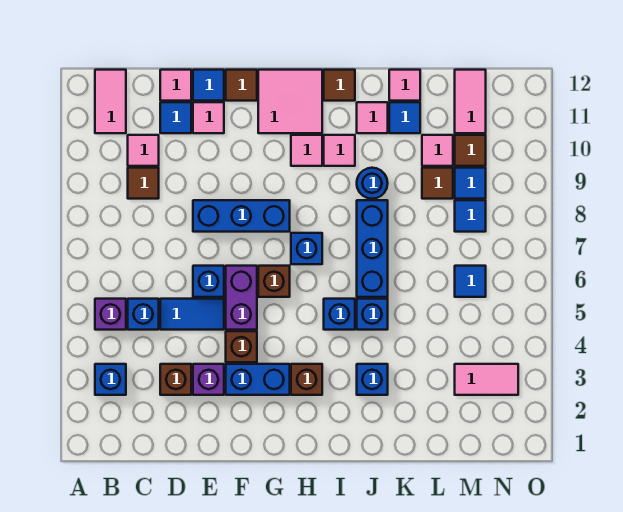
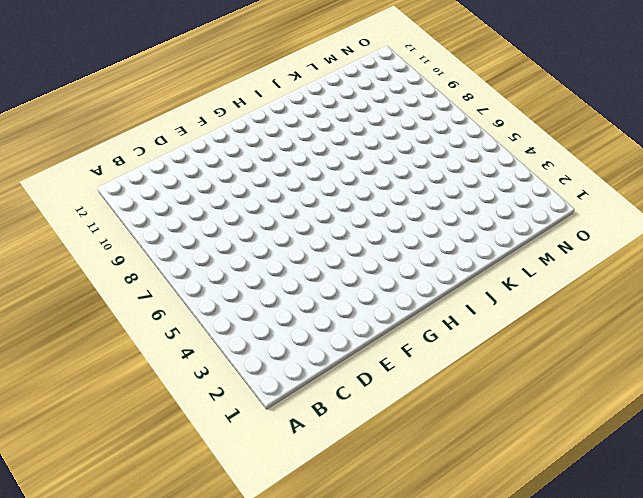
none -> blue 1x1 brick [95,364,126,395]
none -> purple 1x1 brick [95,299,126,330]
none -> pink 1x2 tile [95,70,126,133]
none -> blue 1x1 brick [128,299,159,330]

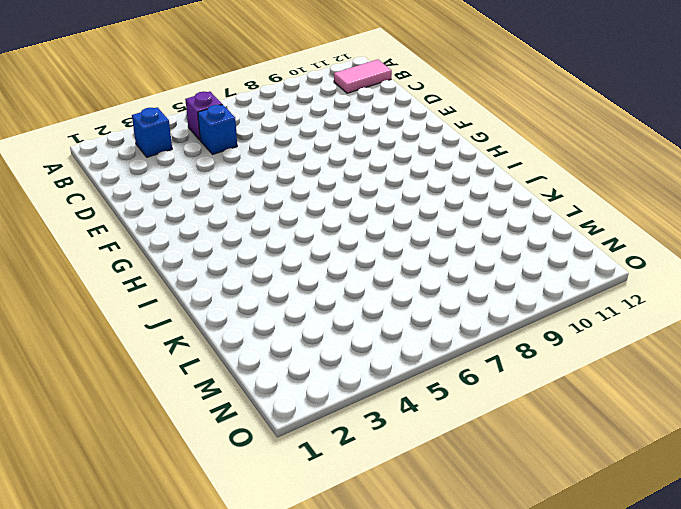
none -> brown 1x1 tile [128,168,159,199]
none -> pink 1x1 tile [128,135,159,166]
none -> brown 1x1 brick [160,364,191,395]
none -> blue 1x2 tile [160,299,224,330]

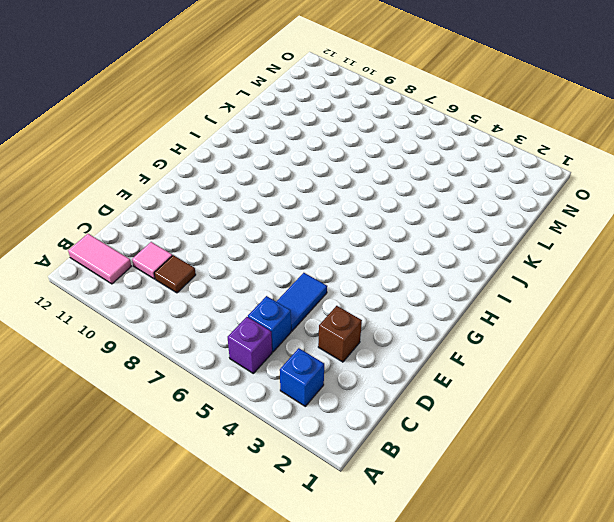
none -> blue 1x1 tile [160,102,191,133]
none -> pink 1x1 tile [160,70,191,101]
none -> purple 1x1 brick [193,364,224,395]
none -> blue 1x1 brick [193,266,224,297]

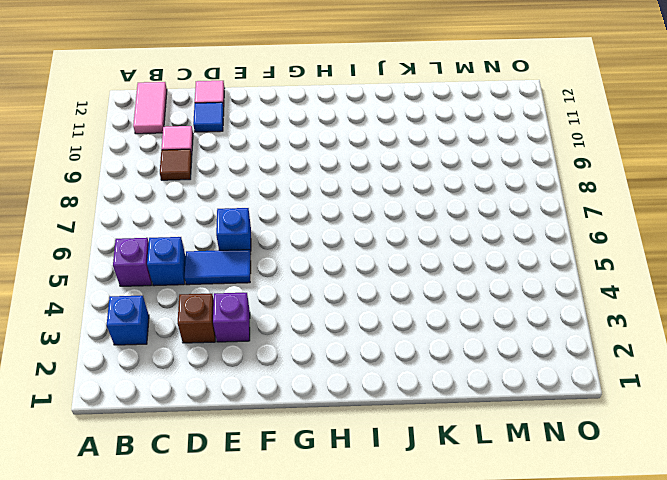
none -> blue 1x3 brick [193,200,290,232]
none -> pink 1x1 tile [193,102,224,133]
none -> blue 1x1 tile [193,70,224,101]
none -> blue 1x2 brick [226,364,290,395]

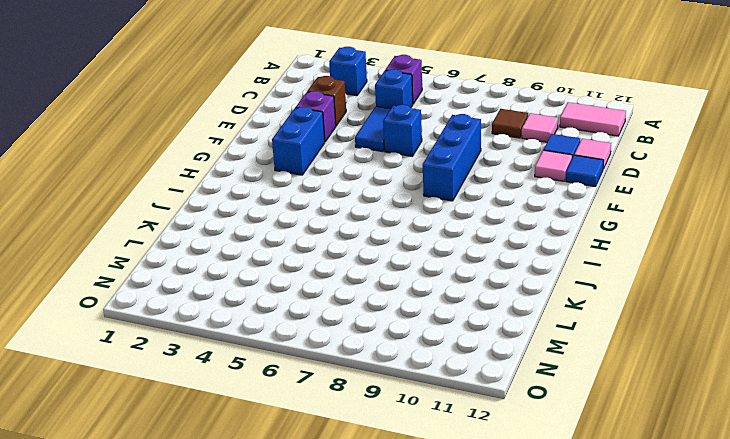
none -> brown 1x1 brick [226,331,257,362]
none -> purple 1x2 brick [226,266,257,330]
none -> brown 1x1 tile [226,70,257,101]
none -> brown 1x1 brick [258,266,290,297]

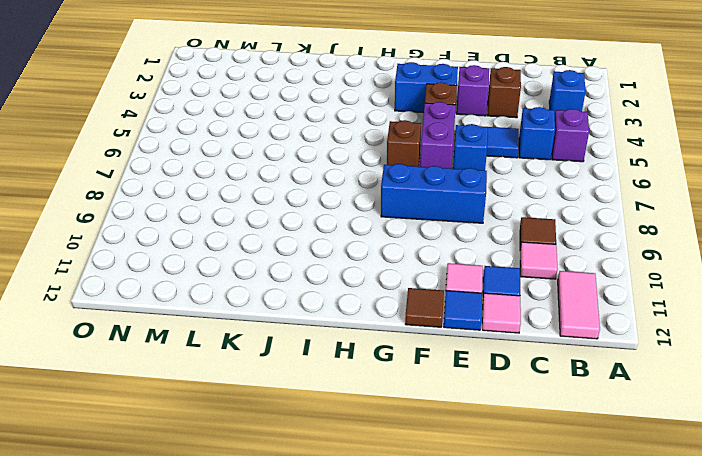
none -> pink 2x2 tile [258,70,322,133]
none -> brown 1x1 brick [291,364,322,395]
none -> blue 1x1 brick [291,233,322,264]
none -> pink 1x1 tile [291,135,322,166]

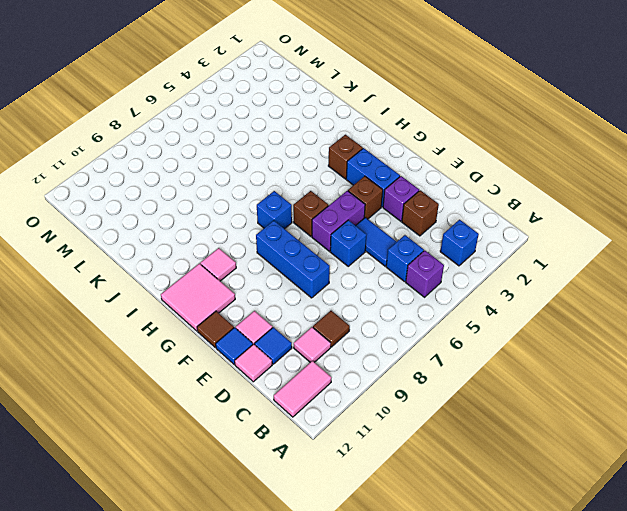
none -> blue 1x1 brick [324,299,355,330]
none -> pink 1x1 tile [324,135,355,166]
none -> brown 1x1 tile [324,70,355,101]
none -> blue 1x1 brick [357,364,388,395]

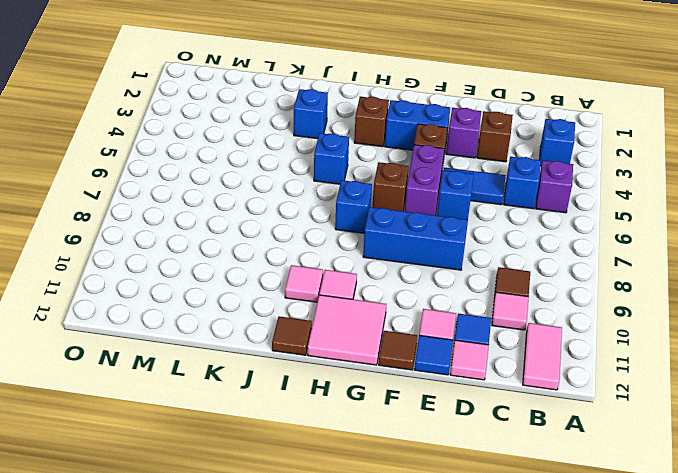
none -> blue 1x1 brick [357,299,388,330]
none -> blue 1x3 brick [357,200,388,297]
none -> blue 1x1 round brick [357,168,388,199]
none -> pink 1x1 tile [357,102,388,133]

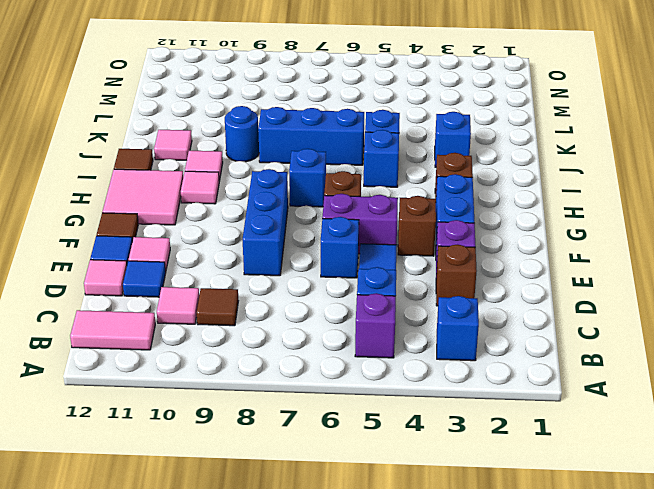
none -> blue 1x1 tile [389,102,420,133]
none -> pink 1x1 tile [389,70,420,101]
none -> brown 1x1 tile [422,168,453,199]
none -> pink 1x1 tile [422,135,453,166]

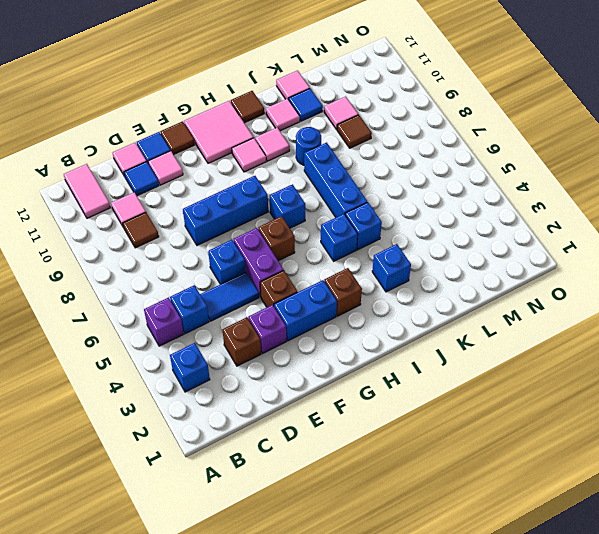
none -> pink 1x2 tile [455,364,518,395]
none -> blue 1x1 tile [455,266,486,297]
none -> blue 1x1 tile [455,200,486,232]
none -> blue 1x1 tile [455,168,486,199]

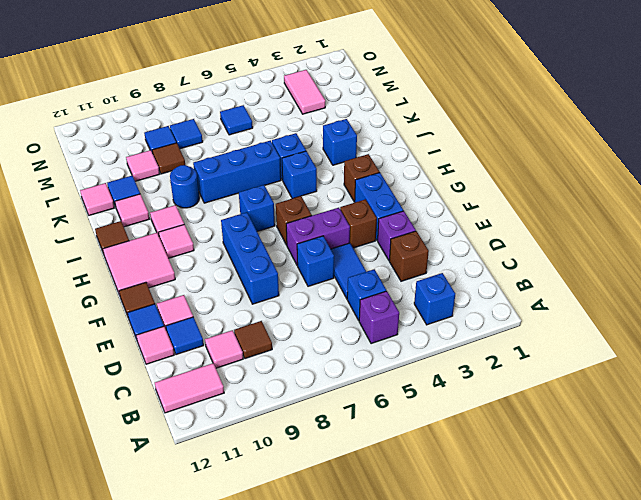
none -> brown 1x1 tile [455,135,486,166]
none -> pink 1x2 tile [455,70,486,133]

